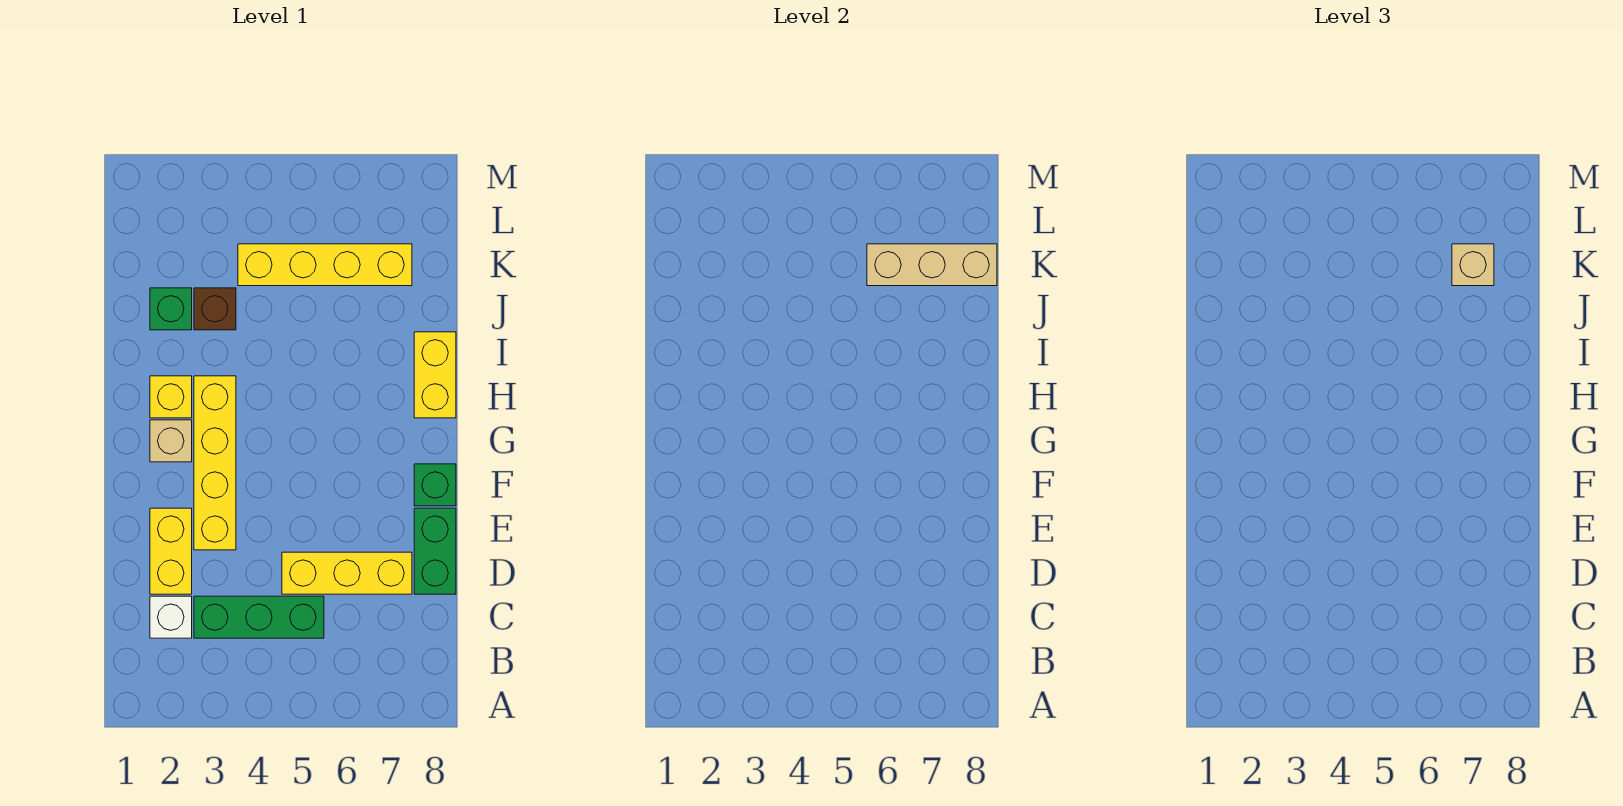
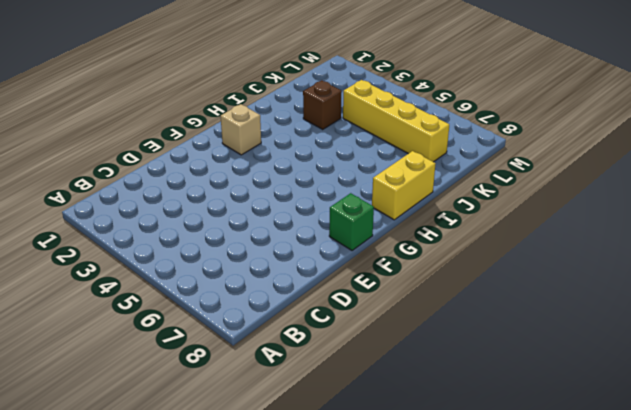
none -> white 1x1 brick [150,596,192,638]
none -> green 1x3 brick [194,596,324,638]
none -> yellow 1x2 brick [150,508,192,594]

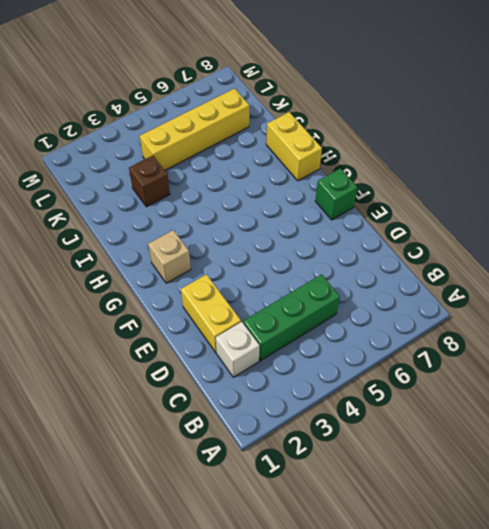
none -> yellow 1x3 brick [282,552,412,594]
none -> green 1x2 brick [414,508,456,594]
none -> yellow 1x4 brick [194,376,236,550]

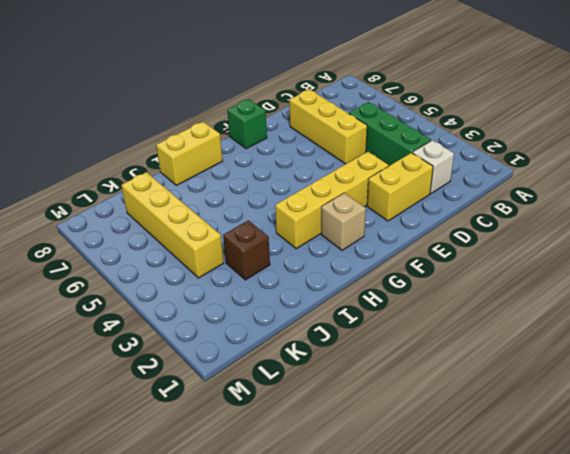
none -> green 1x2 brick [414,508,456,594]
none -> yellow 1x1 brick [150,376,192,418]
none -> green 1x1 brick [150,288,192,330]

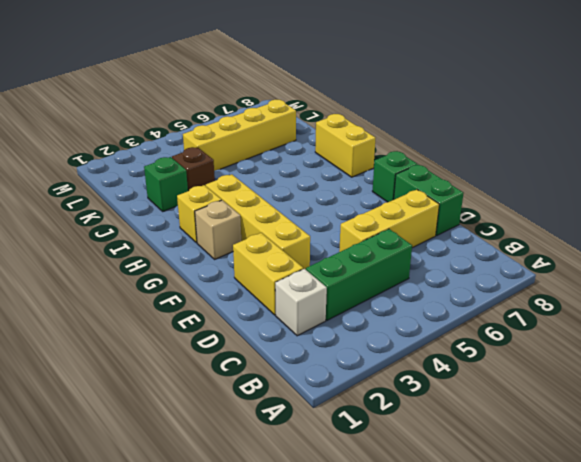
none -> tan 1x3 brick [867,244,997,286]
none -> tan 1x1 brick [1452,244,1494,286]

